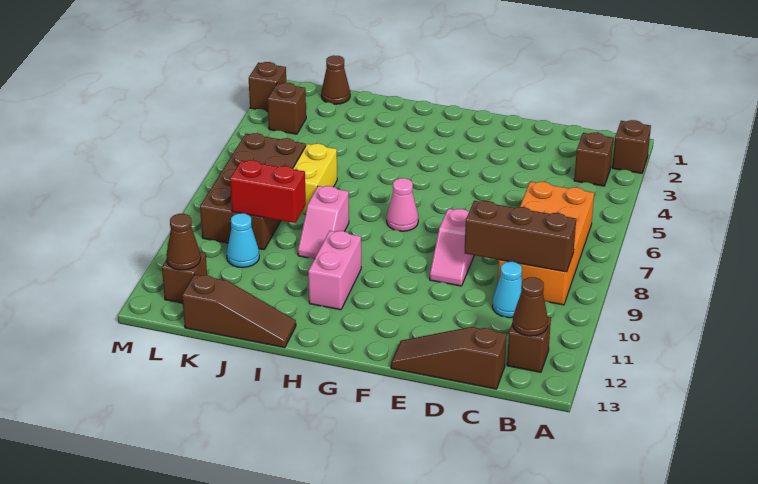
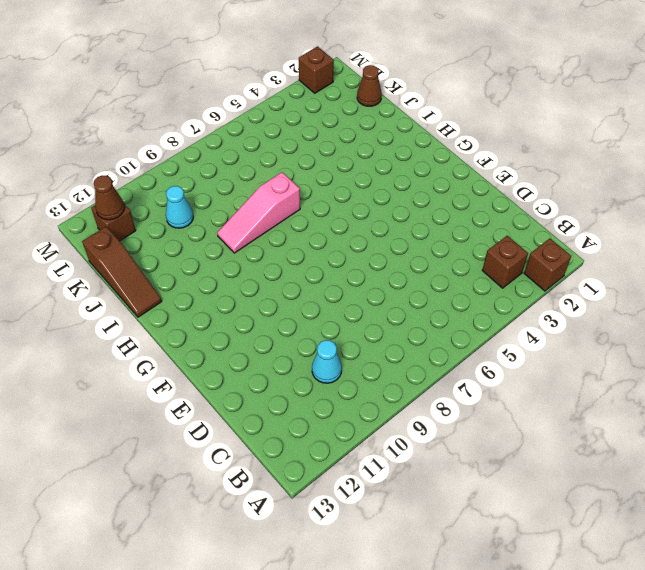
pink 1x3 slope [217,172,300,253] -> pink 1x2 slope [298,186,349,259]
none -> orange 2x4 brick [498,182,594,305]
none -> brown 1x1 brick [507,317,551,372]
none -> brown 1x3 slope [391,327,507,389]

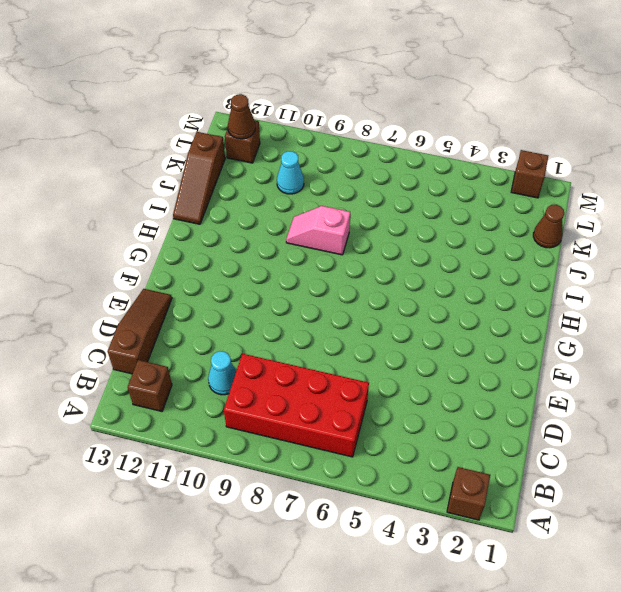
red 2x4 brick [224,354,369,457] -> orange 2x4 brick [498,182,594,305]
none -> brown 1x1 brick [574,133,613,186]
none -> pink 1x2 slope [430,209,474,286]
none -> pink 1x1 cone [387,178,418,231]

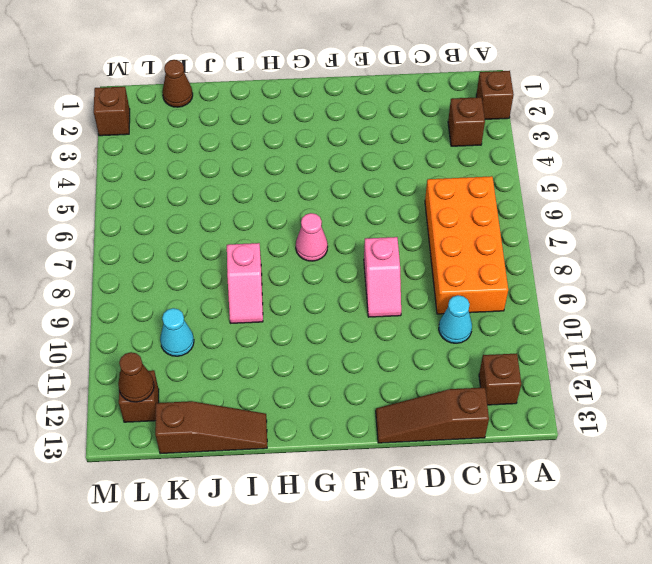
none -> pink 1x2 brick [308,231,361,310]
none -> yellow 1x2 brick [293,144,337,214]
none -> brown 2x4 brick [200,133,306,250]

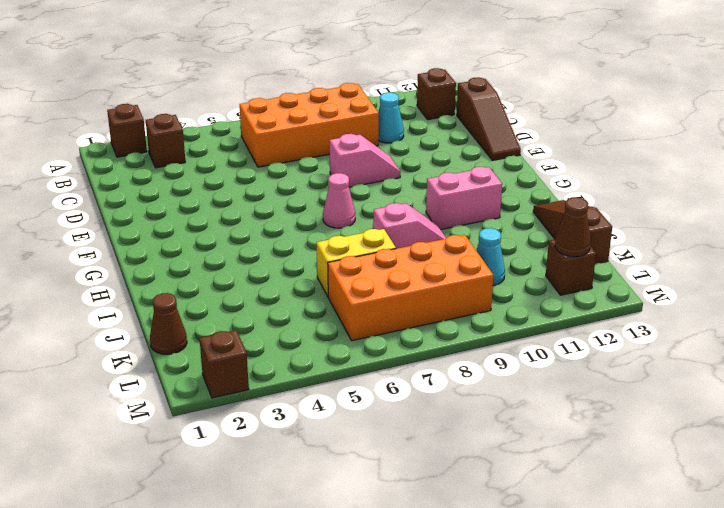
orange 2x4 brick [328,235,493,341] -> brown 2x4 brick [200,133,306,250]
none -> brown 1x1 brick [268,83,306,134]
none -> brown 1x3 brick [465,201,576,272]
none -> brown 1x1 cone [513,277,548,336]

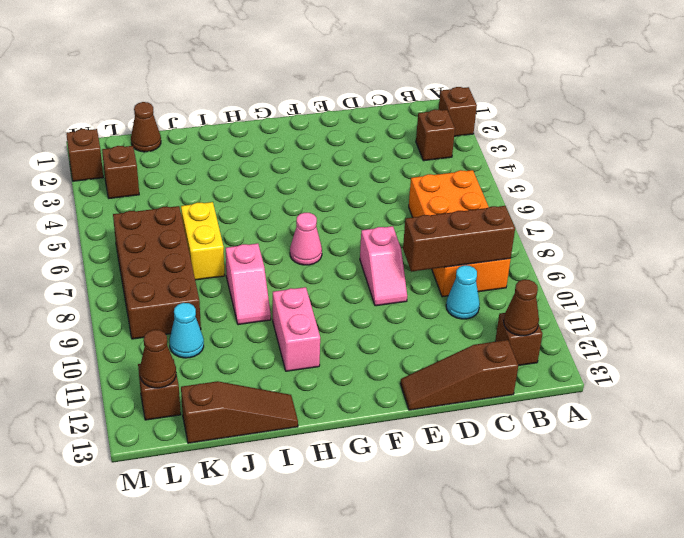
none -> red 1x2 brick [230,160,306,223]

